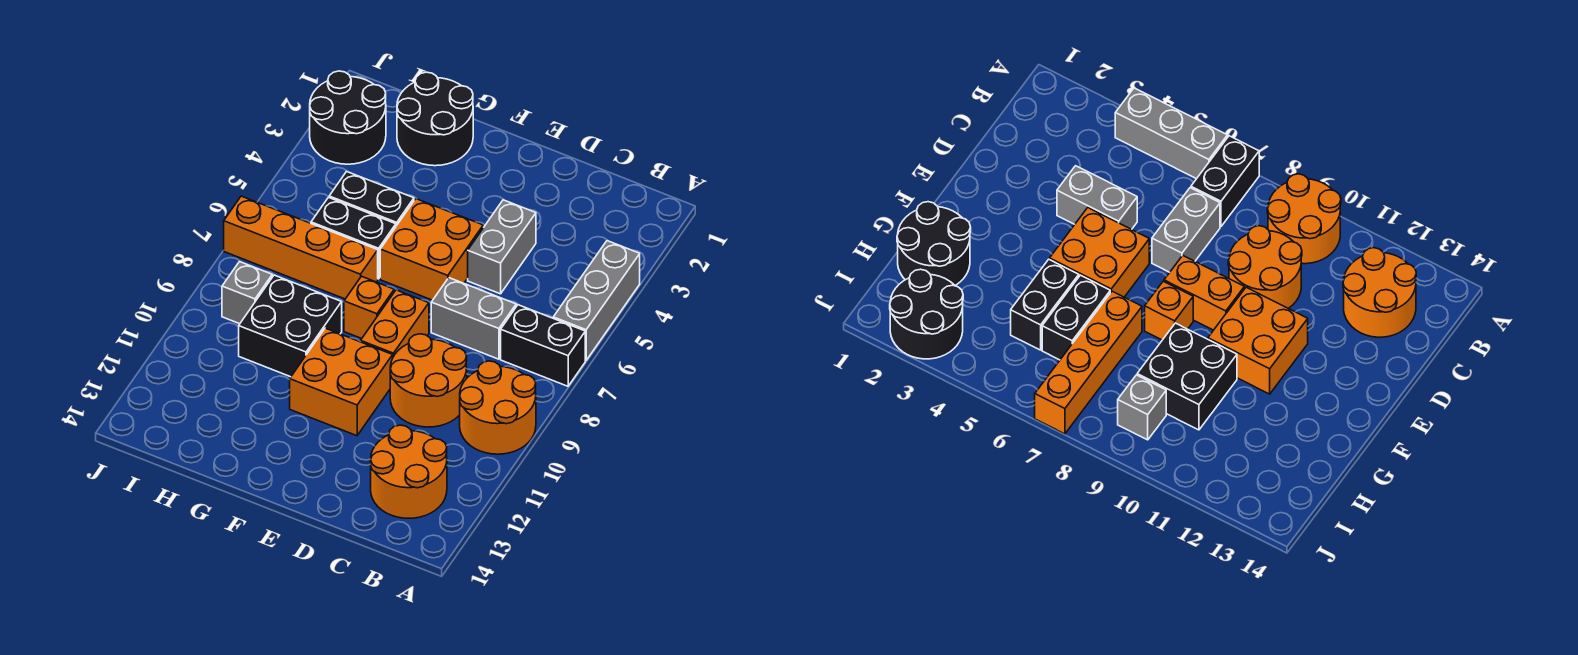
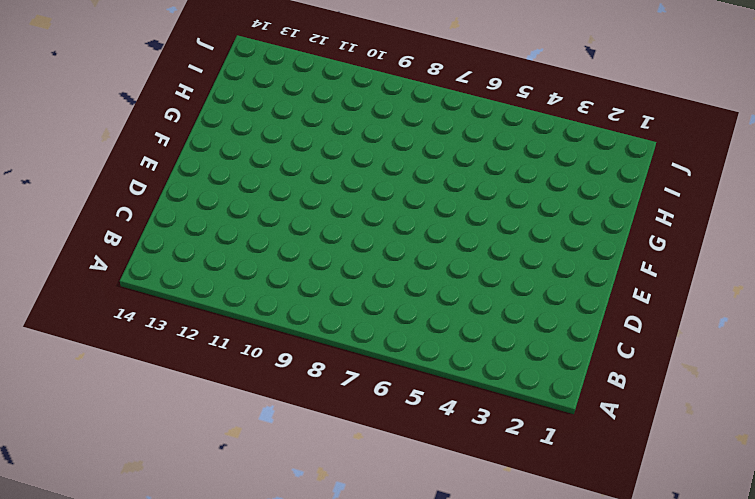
none -> grey 1x3 brick [553,241,640,360]
none -> black 1x2 brick [501,305,585,386]
none -> orange 2x2 round brick [460,361,536,454]

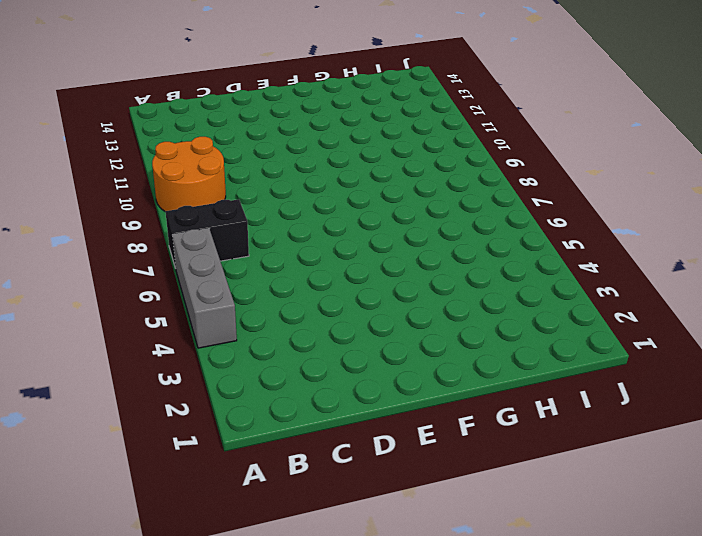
none -> orange 2x2 round brick [371,425,447,518]
none -> grey 1x2 brick [431,278,516,359]
none -> orange 2x2 round brick [390,334,467,427]

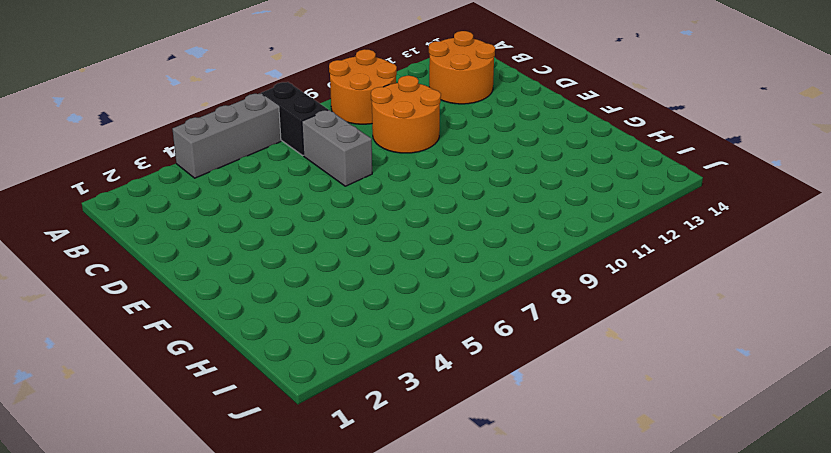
none -> grey 1x2 brick [468,200,536,294]
none -> orange 2x2 brick [380,199,483,300]
none -> orange 1x2 brick [361,290,429,356]

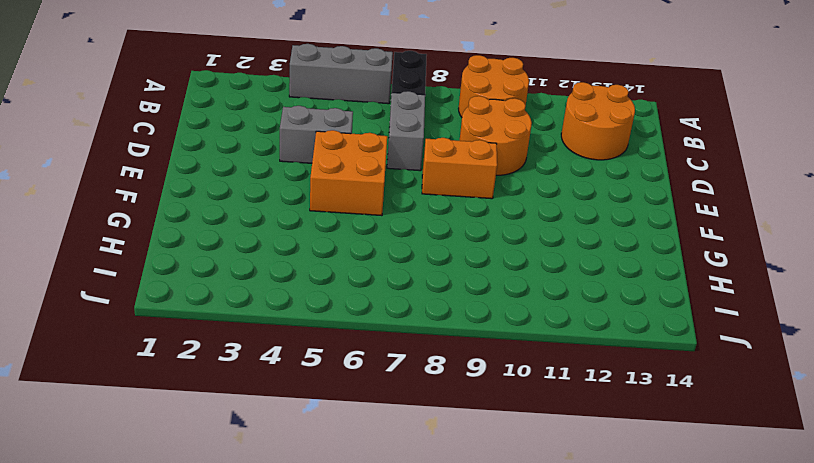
none -> orange 2x2 brick [290,328,393,436]
none -> orange 1x1 brick [344,276,394,339]
none -> black 2x2 round brick [397,72,473,166]

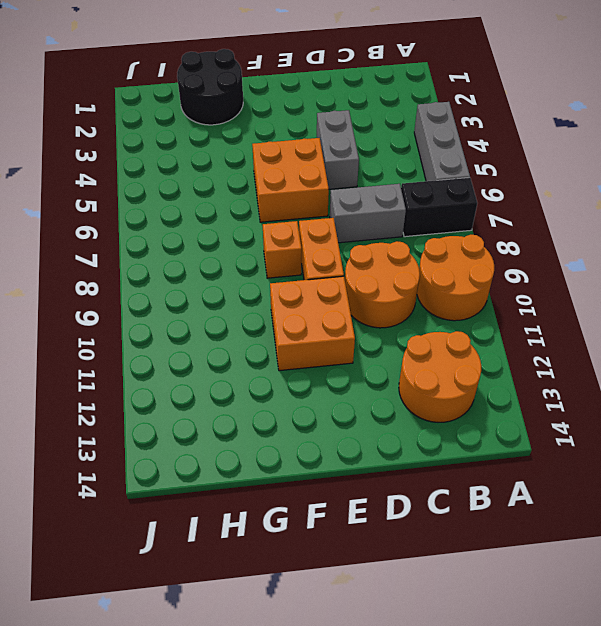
none -> black 1x2 brick [329,172,414,226]
none -> black 1x2 brick [311,197,396,279]
none -> orange 1x4 brick [224,196,378,299]

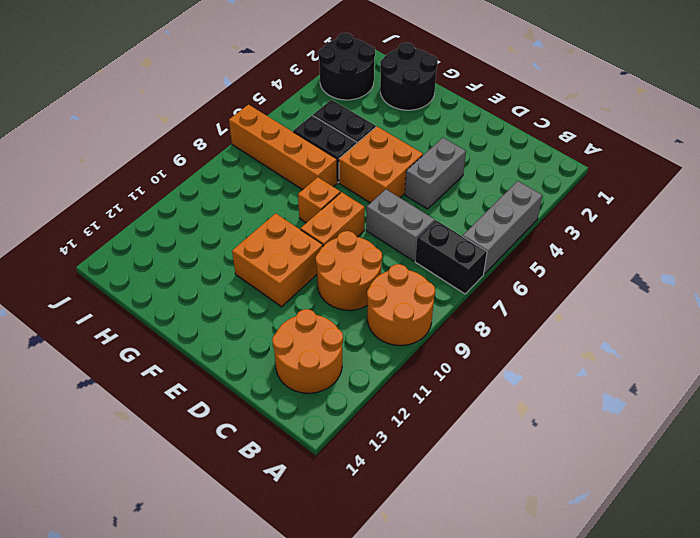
none -> black 2x2 brick [239,275,342,377]
none -> grey 1x1 brick [222,262,272,324]

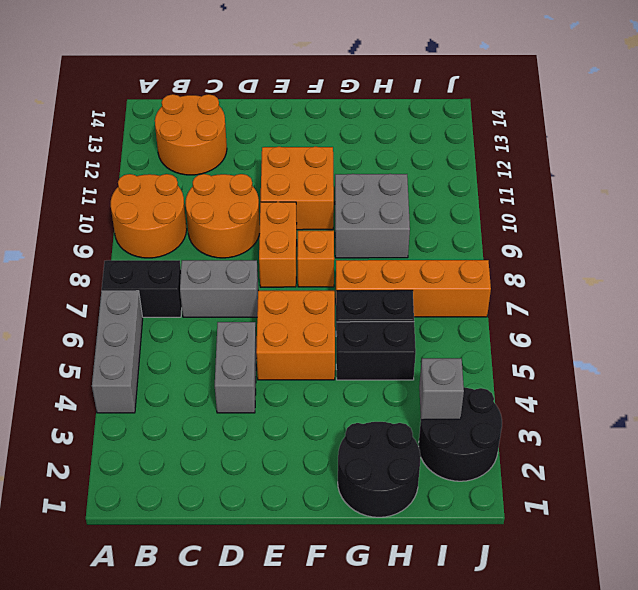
grey 2x2 brick [335,174,410,258] -> black 2x2 brick [239,275,342,377]
grey 1x1 brick [419,358,464,420] -> grey 1x1 brick moved to [222,262,272,324]

